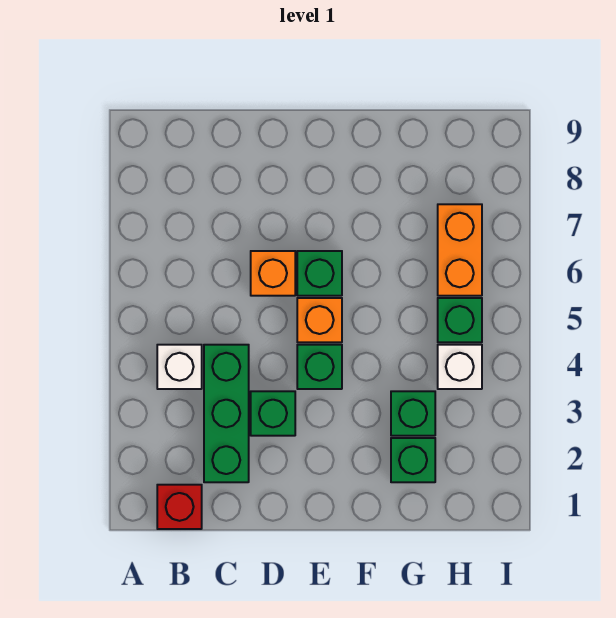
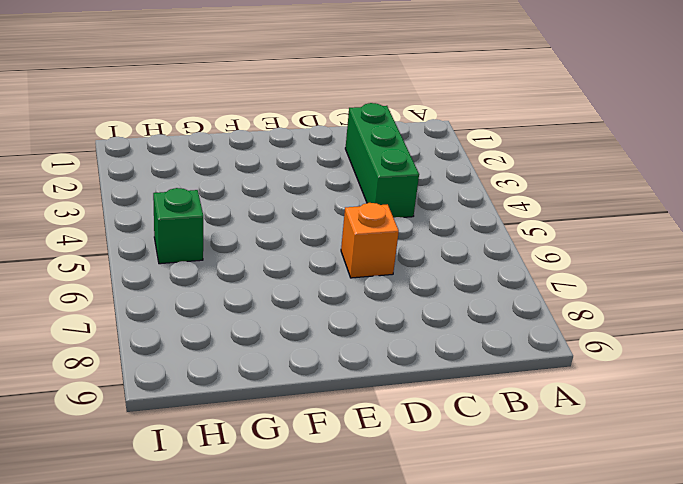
none -> red 1x1 brick [157,485,202,529]
none -> white 1x1 brick [157,345,202,389]
none -> green 1x1 brick [251,391,295,436]

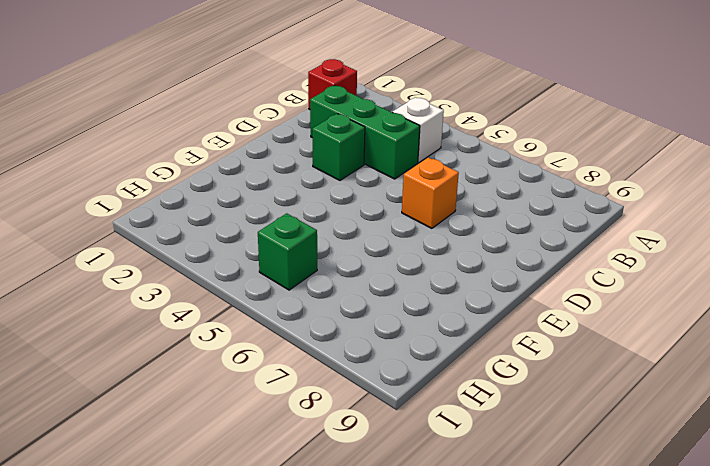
none -> green 1x1 brick [297,345,342,389]
none -> orange 1x1 brick [297,298,342,342]
none -> green 1x1 brick [297,251,342,296]

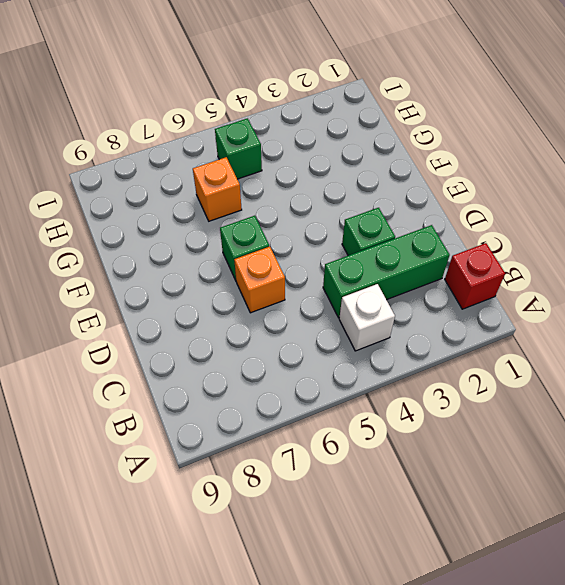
orange 1x1 brick [193,157,242,221] -> orange 1x1 brick moved to [297,298,342,342]
none -> green 1x1 brick [297,345,342,389]
none -> green 1x1 brick [391,438,435,482]
none -> green 1x1 brick [391,391,435,436]

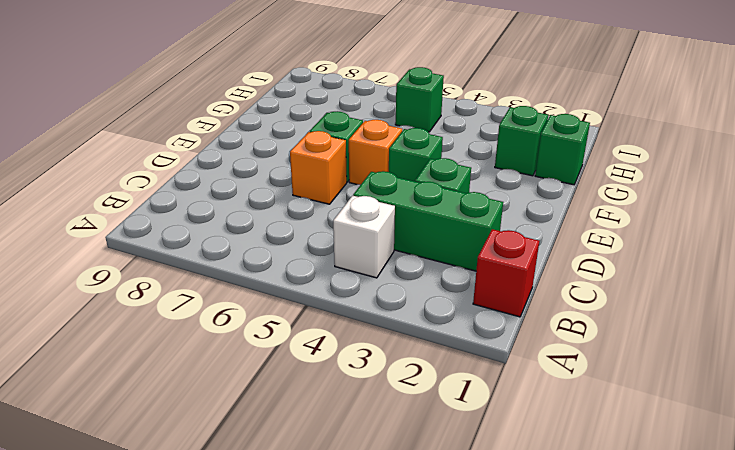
green 1x1 brick [535,114,590,185] -> green 1x1 brick moved to [391,391,435,436]
none -> white 1x1 brick [438,345,482,389]
none -> orange 1x2 brick [438,204,482,296]

